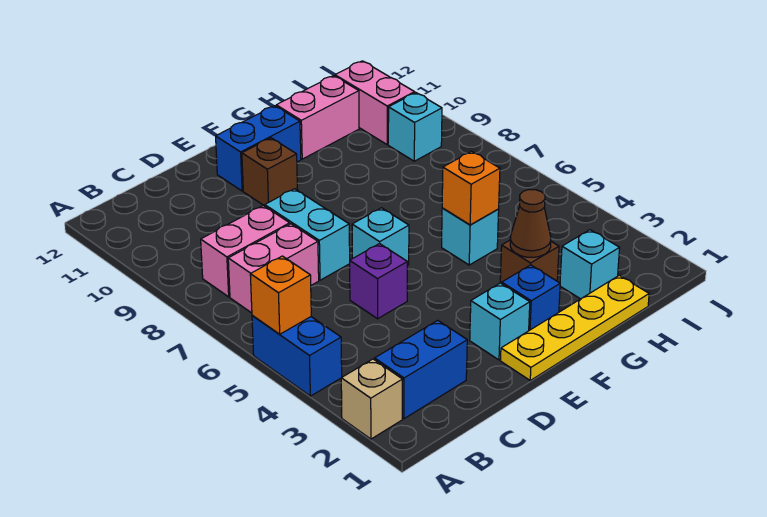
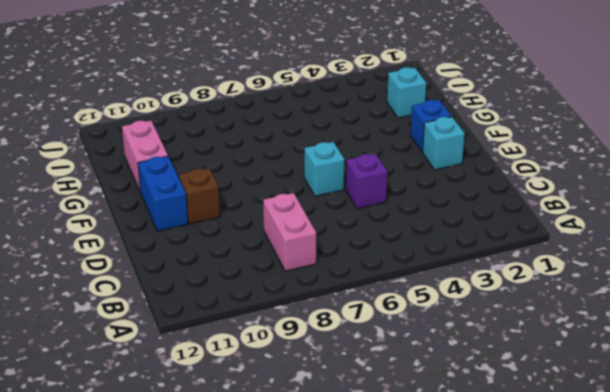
none -> tan 1x1 brick [341,359,403,439]
none -> blue 1x2 brick [252,315,342,396]
none -> blue 1x2 brick [375,320,467,419]

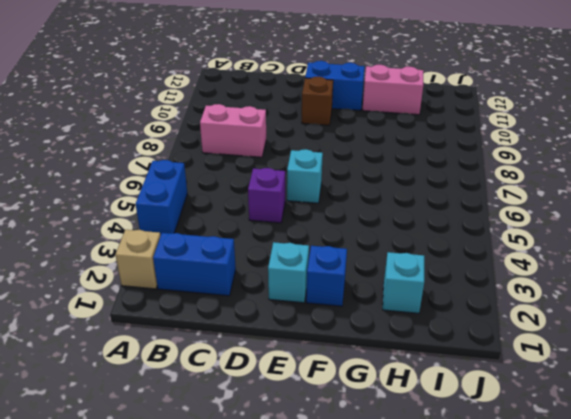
none -> pink 1x2 brick [228,224,319,313]
none -> cyan 1x2 brick [265,189,350,280]
none -> yellow 1x4 plate [501,275,649,380]

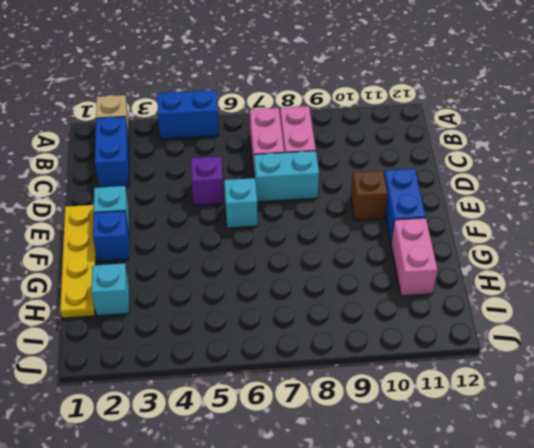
none -> brown 1x1 brick [500,240,559,284]
none -> cyan 1x1 brick [442,208,499,265]
none -> cyan 1x1 brick [388,93,442,161]

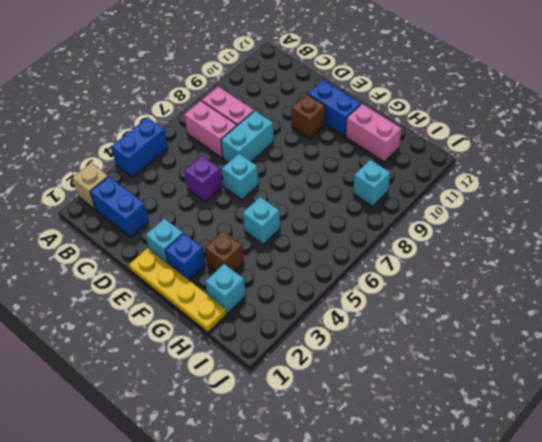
none -> pink 1x2 brick [335,61,415,144]
none -> orange 1x1 brick [250,256,311,334]
none -> brown 1x1 cone [510,189,551,257]

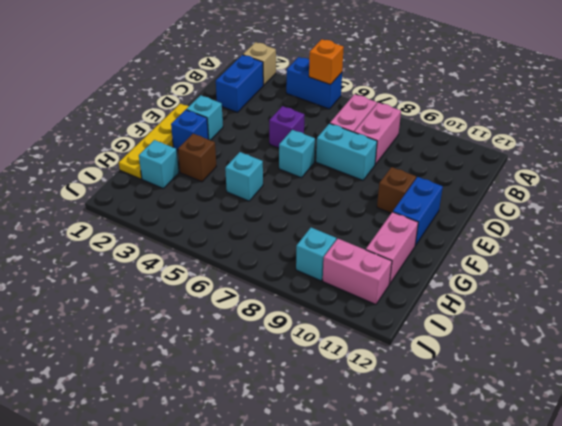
none -> brown 1x1 cone [510,189,551,257]
none -> orange 1x1 brick [442,151,500,225]

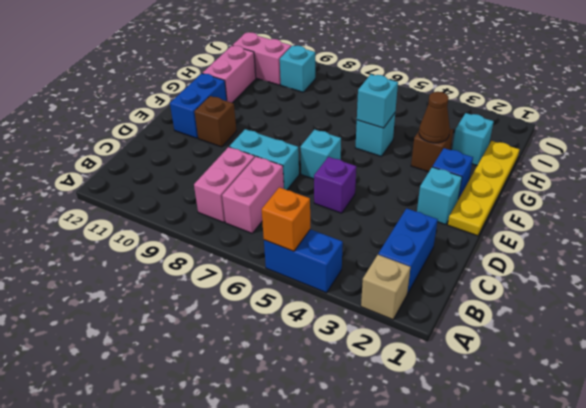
cyan 1x1 brick [357,74,398,128] -> orange 1x1 brick [442,151,500,225]

